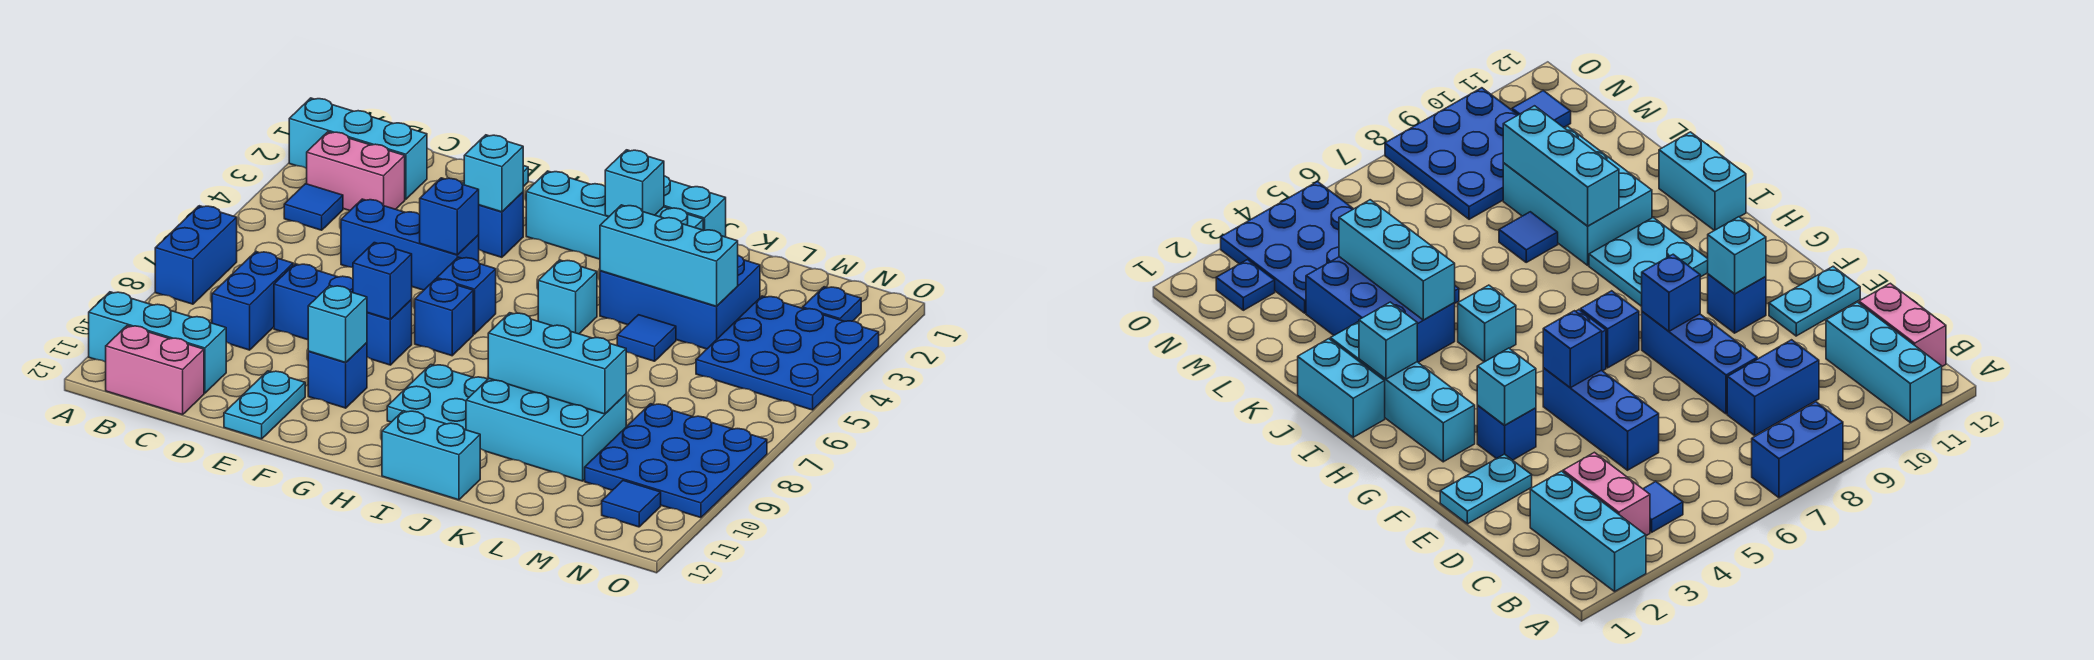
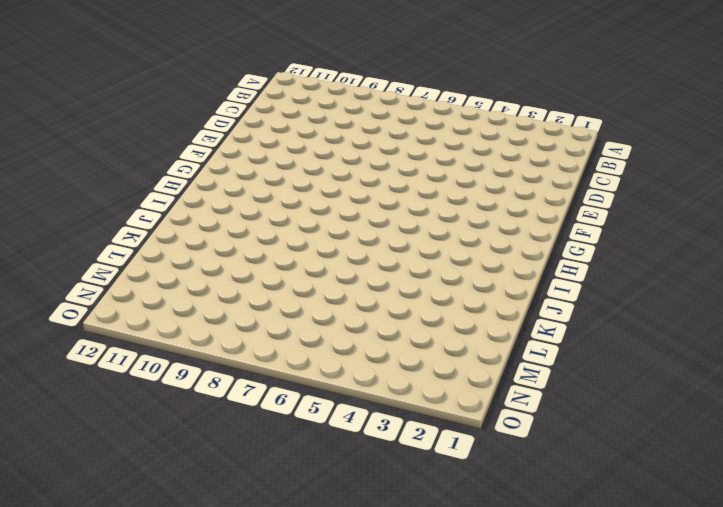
none -> cyan 1x3 brick [289,98,427,199]
none -> blue 1x2 brick [155,206,237,304]
none -> cyan 1x3 brick [89,292,226,393]
none -> pink 1x2 brick [307,132,405,211]

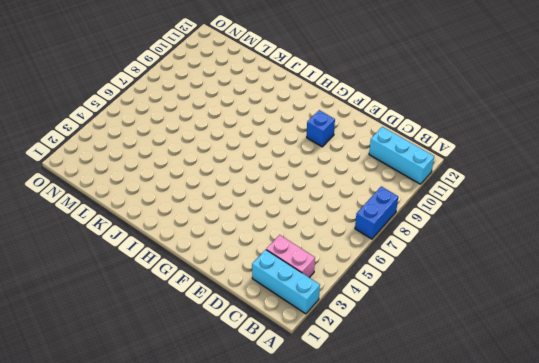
none -> blue 1x1 tile [284,184,343,230]
none -> pink 1x2 brick [106,326,204,415]
none -> blue 1x2 brick [212,252,293,350]
none -> blue 1x3 brick [341,199,479,290]

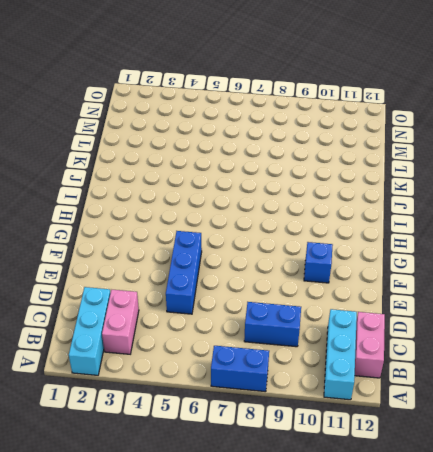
none -> blue 1x1 tile [284,184,343,230]
none -> blue 1x3 brick [274,264,412,365]
none -> cyan 1x2 plate [1440,454,1532,524]
none -> cyan 1x2 plate [224,371,305,439]

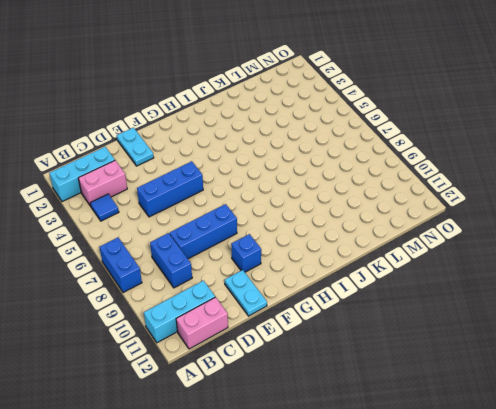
none -> blue 1x1 brick [479,192,523,257]
none -> cyan 1x4 brick [526,171,703,259]
none -> blue 1x1 brick [437,257,496,334]
none -> blue 1x1 brick [415,279,473,356]

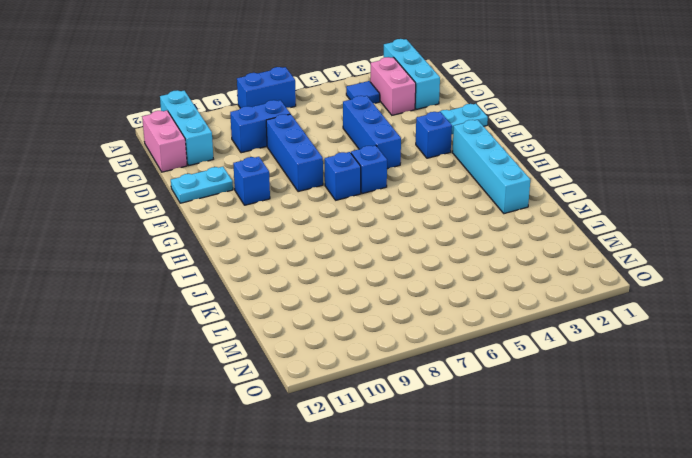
none -> cyan 2x2 plate [387,365,488,430]
none -> cyan 1x2 brick [664,176,726,237]
none -> cyan 1x1 brick [538,260,597,334]
none -> cyan 1x2 brick [382,411,480,500]

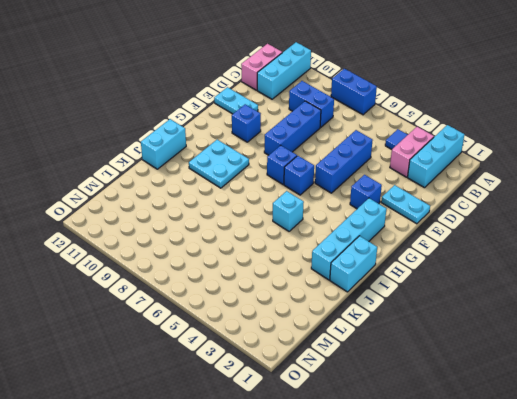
none -> blue 2x3 brick [600,255,760,349]
none -> cyan 2x3 brick [466,379,626,481]
none -> blue 1x1 tile [617,315,676,361]
none -> blue 1x1 tile [1499,212,1558,262]

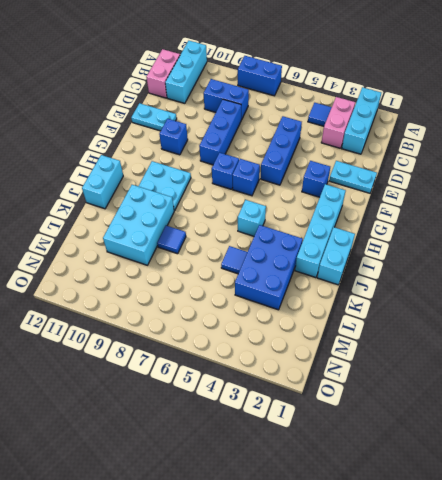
none -> blue 3x3 plate [696,296,879,410]
none -> blue 3x3 plate [585,404,767,518]
none -> blue 1x1 plate [803,287,861,321]
none -> blue 1x1 tile [602,480,661,527]

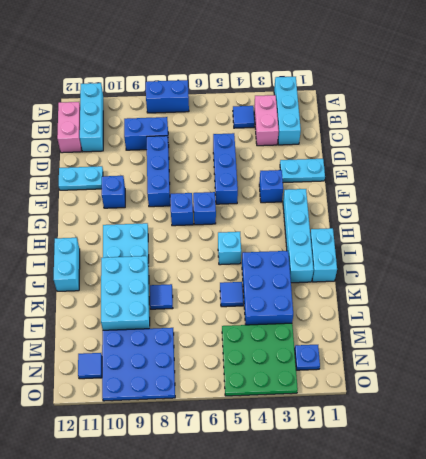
green 3x3 plate [222,323,298,396] -> blue 3x3 plate [696,296,879,410]
none -> cyan 1x1 brick [464,135,523,212]
none -> blue 1x1 brick [420,178,479,255]
none -> blue 1x1 brick [353,243,412,320]
none -> cyan 1x1 brick [308,285,367,362]

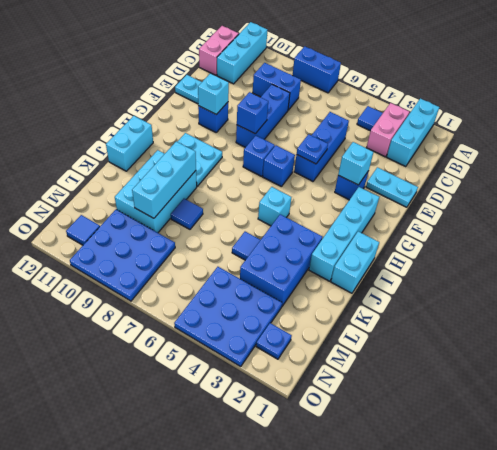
blue 1x1 plate [297,134,328,164] -> blue 1x1 brick [420,178,479,255]
none -> cyan 1x1 brick [605,150,664,216]
none -> cyan 1x3 brick [600,205,738,306]

